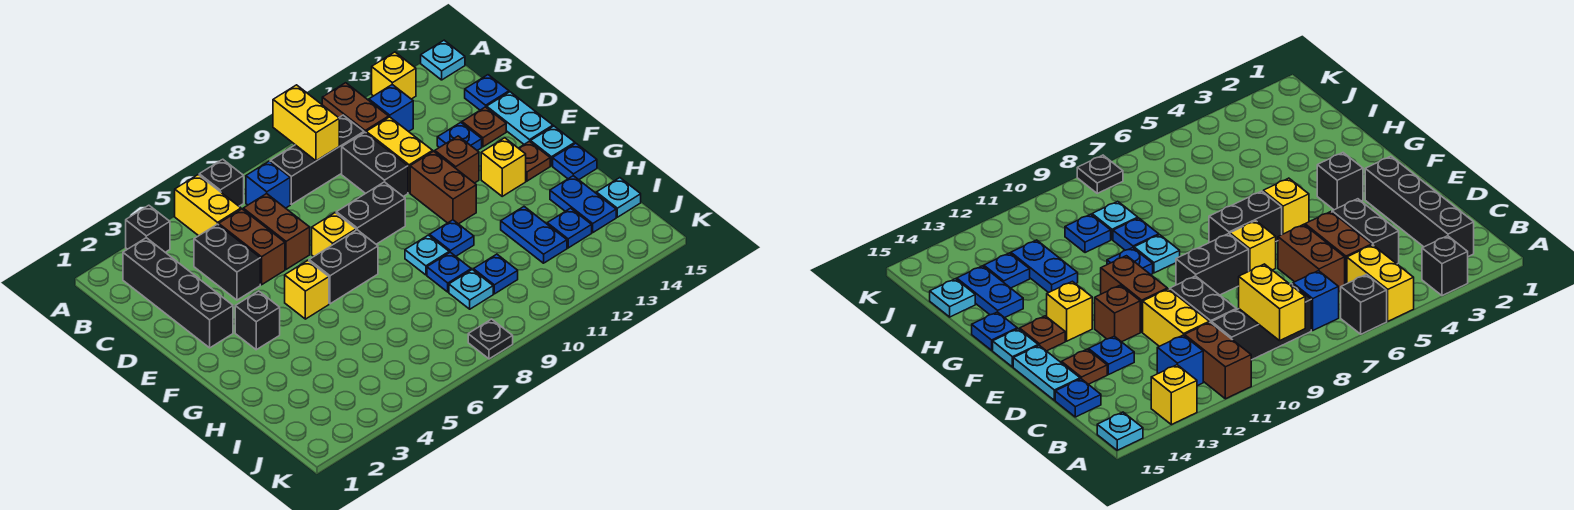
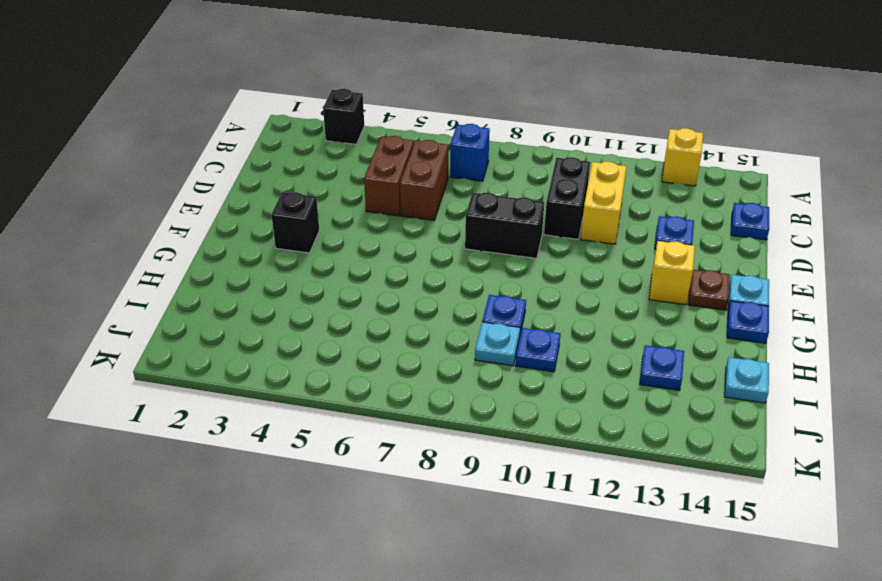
none -> yellow 1x2 brick [175,175,241,236]
none -> black 1x1 brick [199,159,244,206]
none -> brown 1x2 brick [322,83,389,133]
none -> cyan 1x1 plate [421,40,465,80]

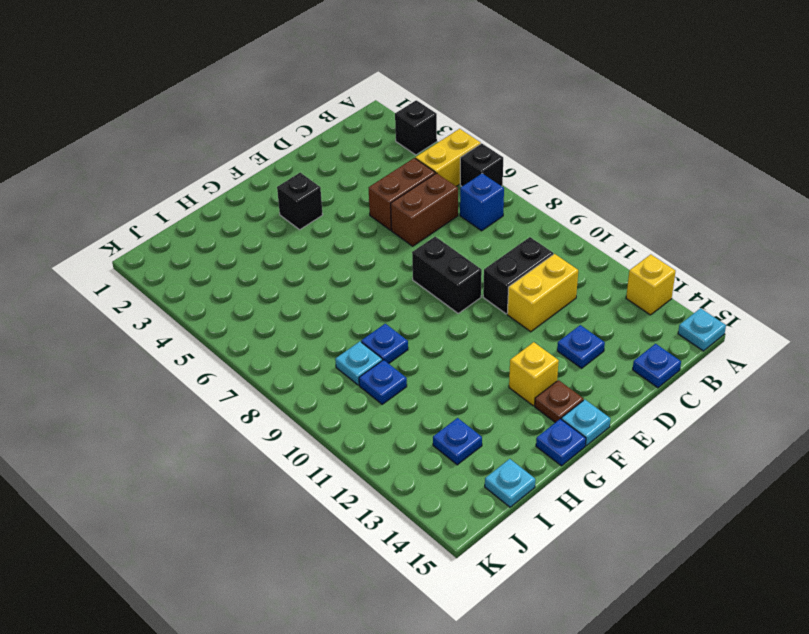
none -> brown 1x2 brick [322,83,389,133]
none -> black 1x4 brick [123,238,233,348]
none -> black 1x3 brick [270,115,364,204]
none -> blue 1x1 brick [369,85,413,132]

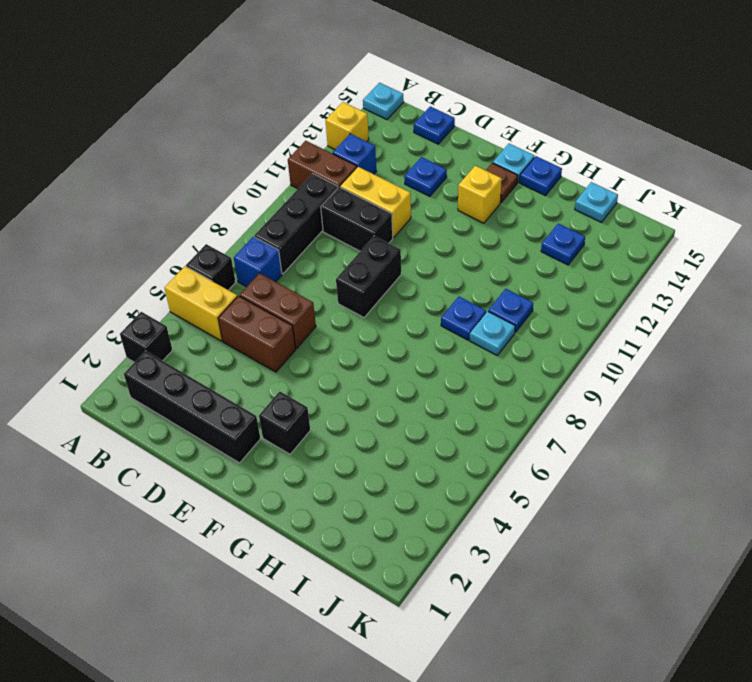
none -> black 1x2 brick [194,224,260,300]
none -> brown 1x1 plate [462,107,506,147]
none -> cyan 1x2 plate [487,92,553,144]
none -> yellow 1x1 brick [312,213,356,256]

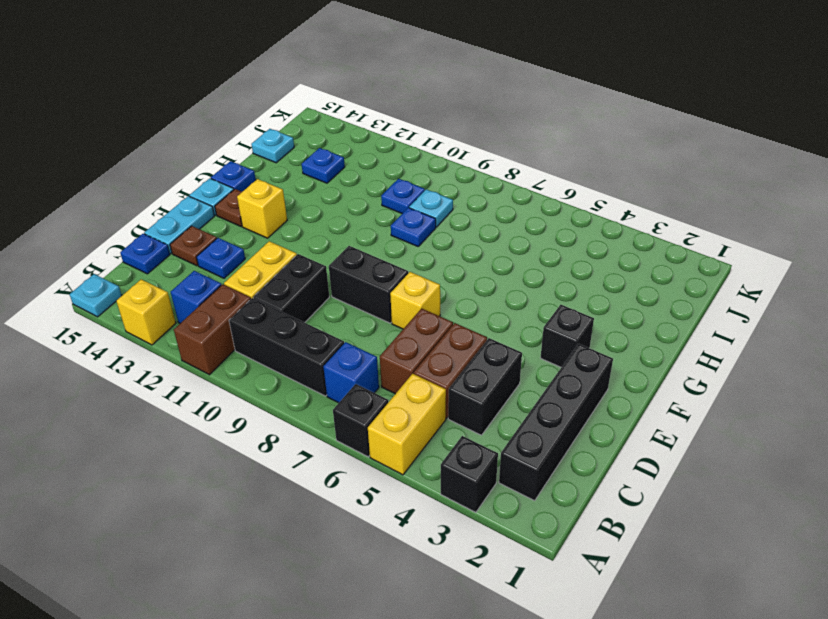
none -> brown 1x2 brick [410,151,476,224]
none -> brown 1x1 brick [435,136,479,183]
none -> yellow 1x1 brick [285,261,329,319]
none -> black 1x2 brick [309,230,378,304]

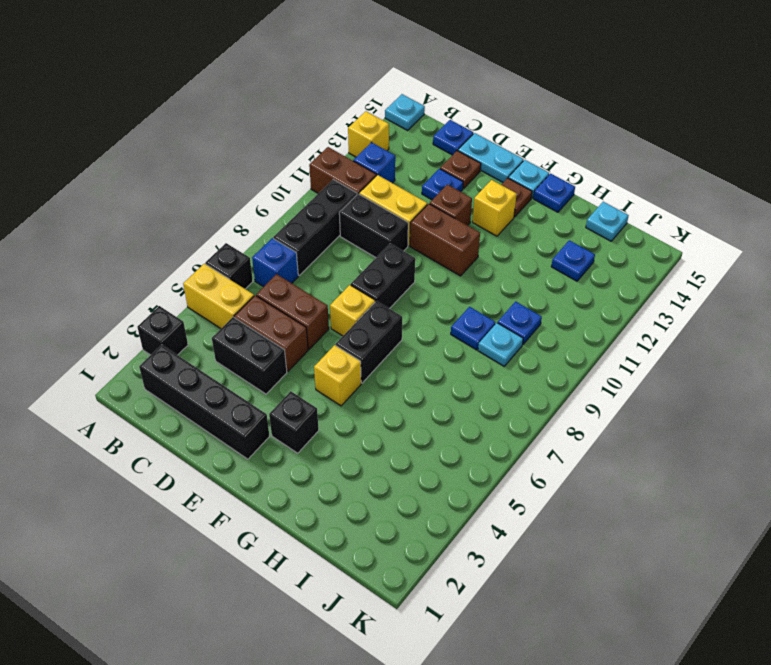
none -> cyan 1x1 plate [405,235,449,275]
none -> blue 1x1 plate [430,220,474,256]
none -> blue 1x2 plate [501,207,567,263]
none -> blue 1x2 plate [550,176,616,232]

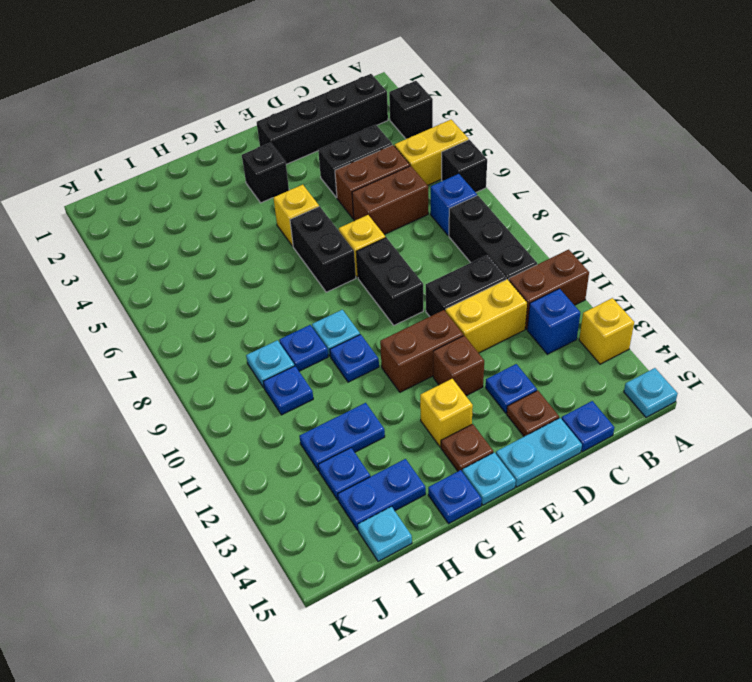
none -> black 1x1 plate [468,319,513,359]
none -> yellow 1x2 brick [273,85,339,161]

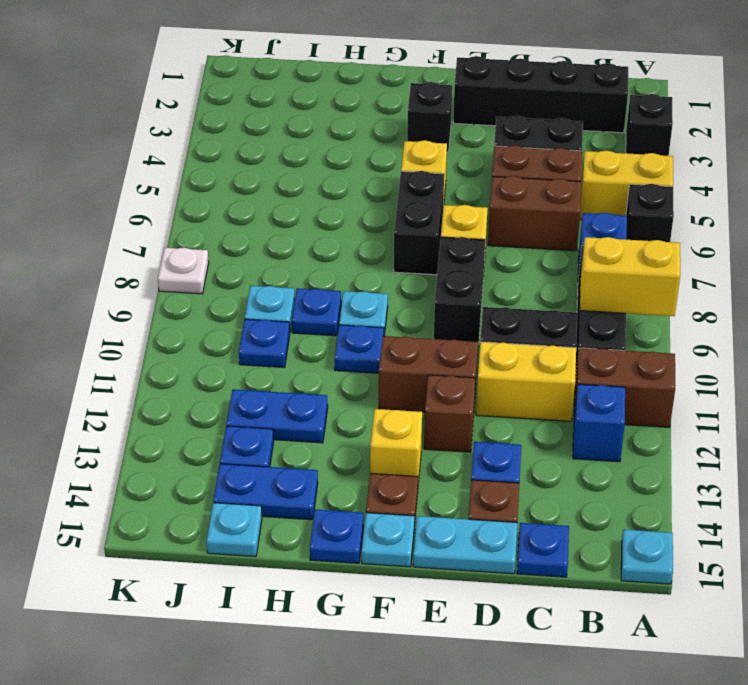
white 1x1 plate [158,248,209,294] -> black 1x1 plate [468,319,513,359]
none -> yellow 1x1 brick [372,52,416,99]

